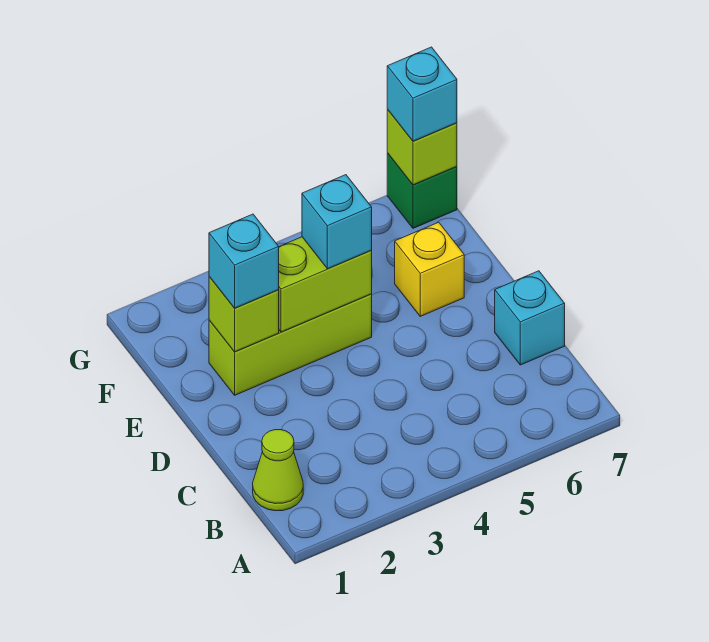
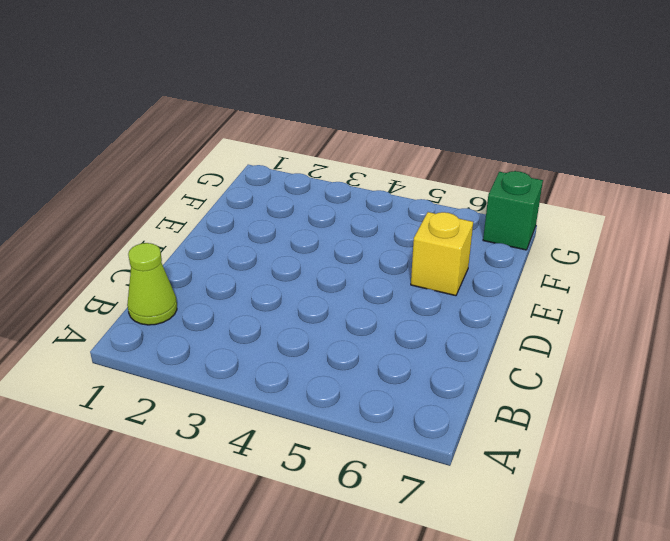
none -> cyan 1x1 brick [495,271,565,365]
none -> lime 1x3 brick [209,294,372,395]

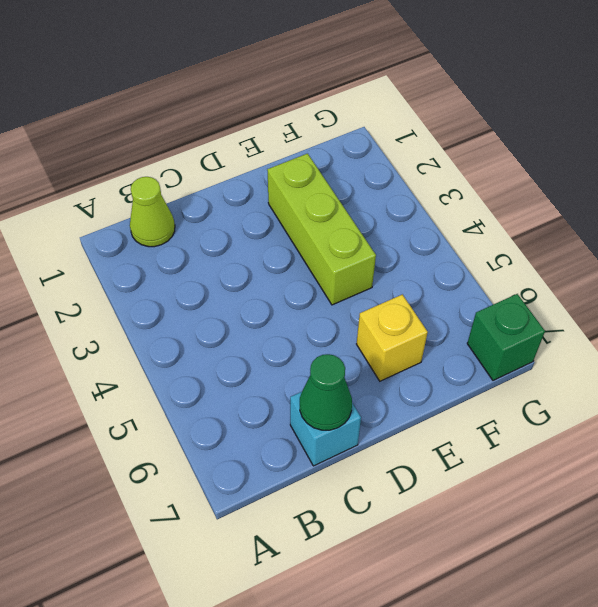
green 1x1 cone [300,354,352,430] -> none
none -> lime 1x1 brick [209,277,279,352]
none -> lime 1x2 brick [279,237,372,332]

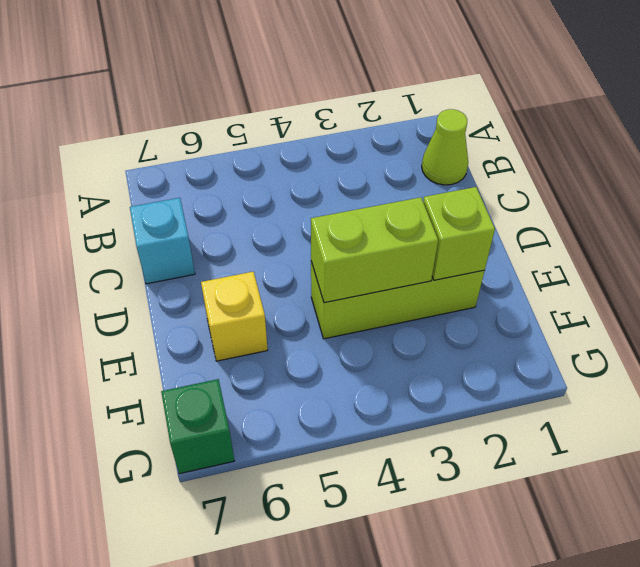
none -> lime 1x1 brick [387,110,457,185]
none -> cyan 1x1 brick [209,214,279,308]

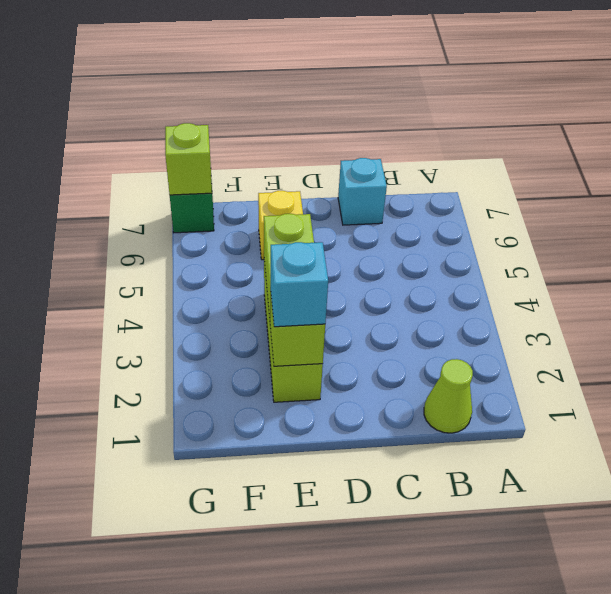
none -> cyan 1x1 brick [302,175,372,269]
none -> cyan 1x1 brick [387,47,457,141]

